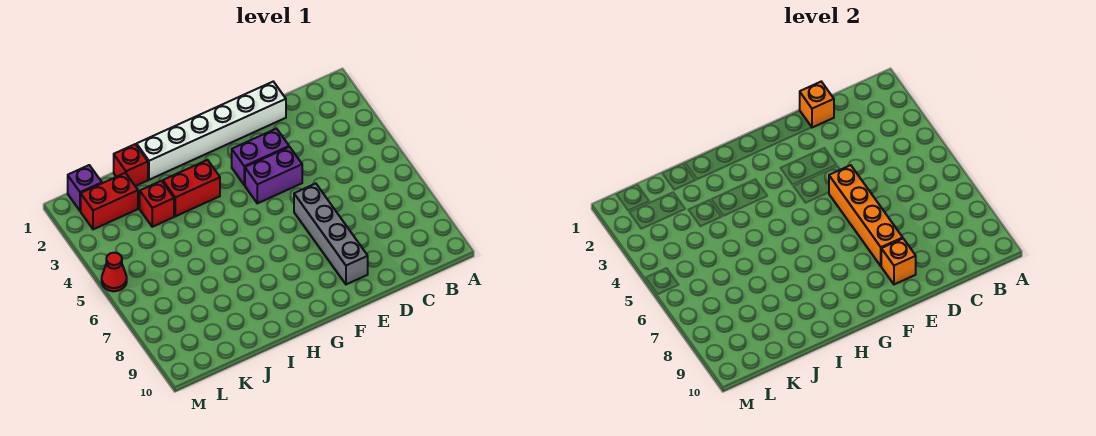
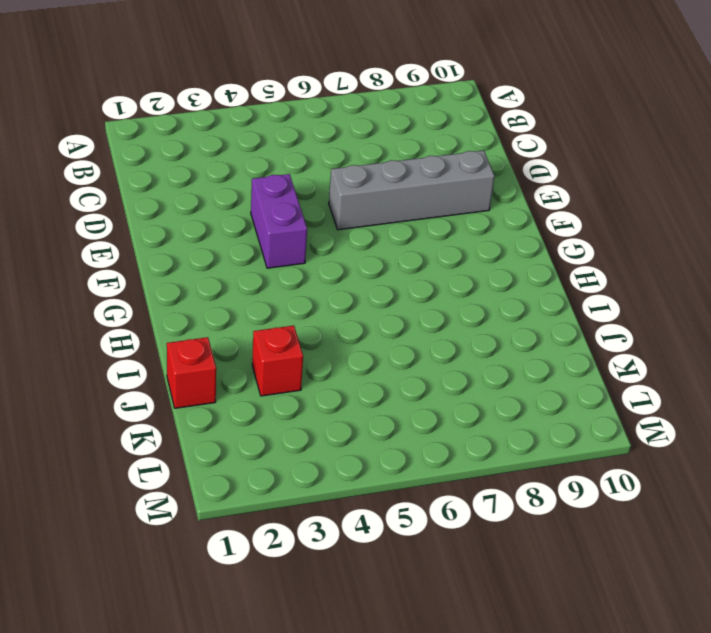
none -> white 1x6 brick [137,82,286,180]
none -> purple 1x2 brick [232,129,289,185]
none -> red 1x2 brick [163,160,220,216]

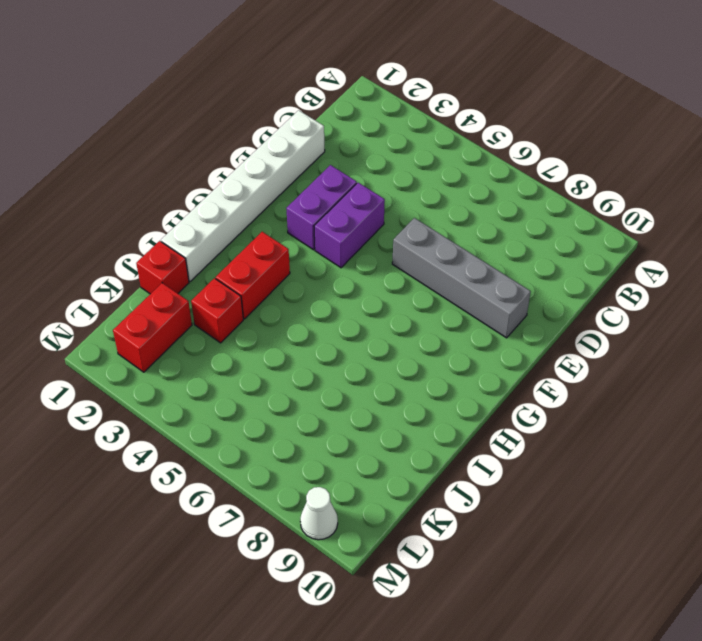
white 1x1 cone [300,487,338,540] -> none
none -> purple 1x1 brick [68,165,102,211]
none -> red 1x1 cone [102,253,127,291]
none -> orange 1x1 brick [800,82,834,128]

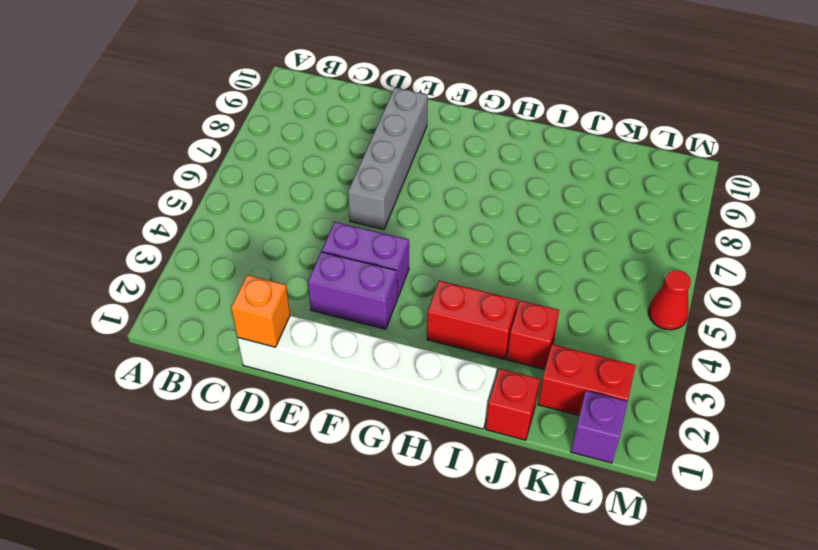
none -> orange 1x4 brick [829,165,903,266]
none -> orange 1x1 brick [881,239,916,284]

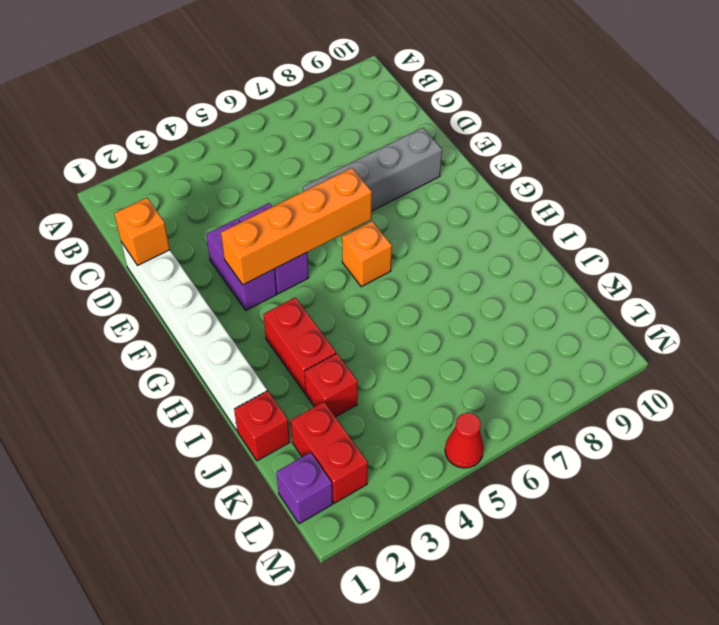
orange 1x4 brick [221,168,372,285] -> orange 1x4 brick moved to [829,165,903,266]
orange 1x1 brick [342,221,392,287] -> orange 1x1 brick moved to [881,239,916,284]

